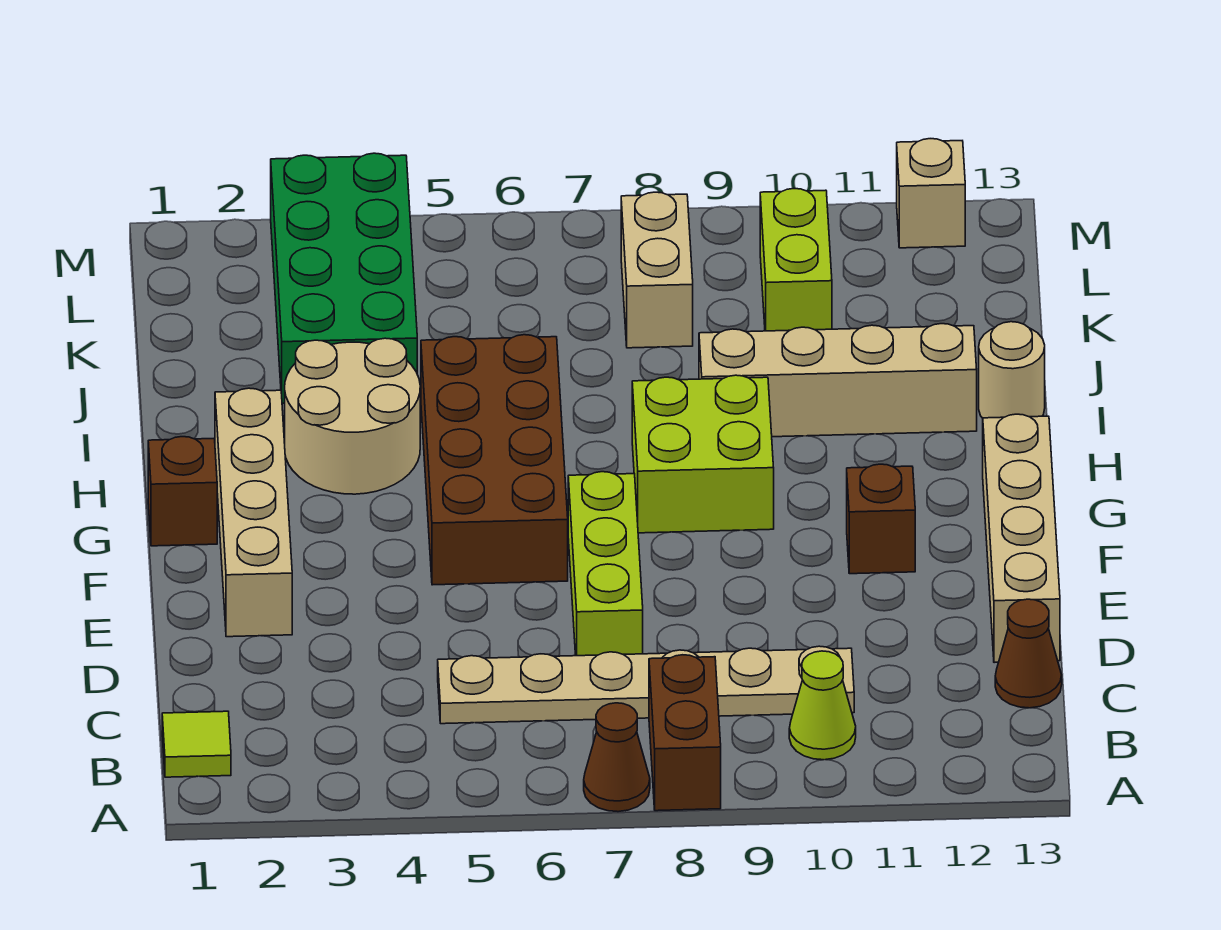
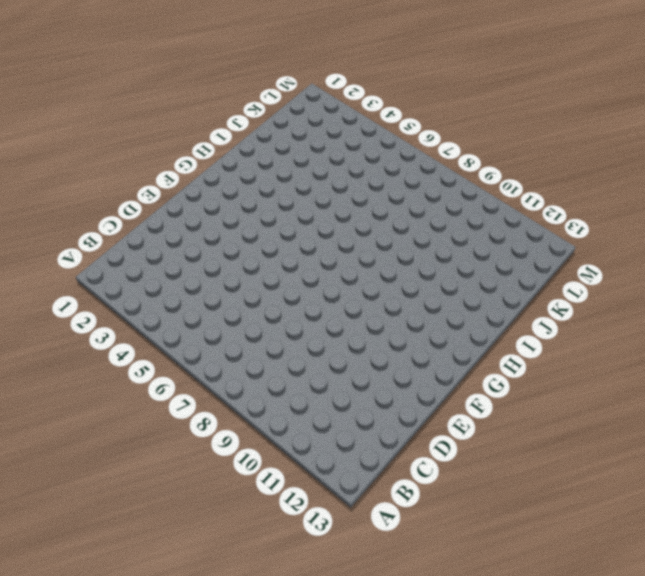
none -> brown 1x1 cone [584,703,650,812]
none -> brown 1x2 brick [649,655,721,811]
none -> lime 1x1 tile [162,711,231,777]

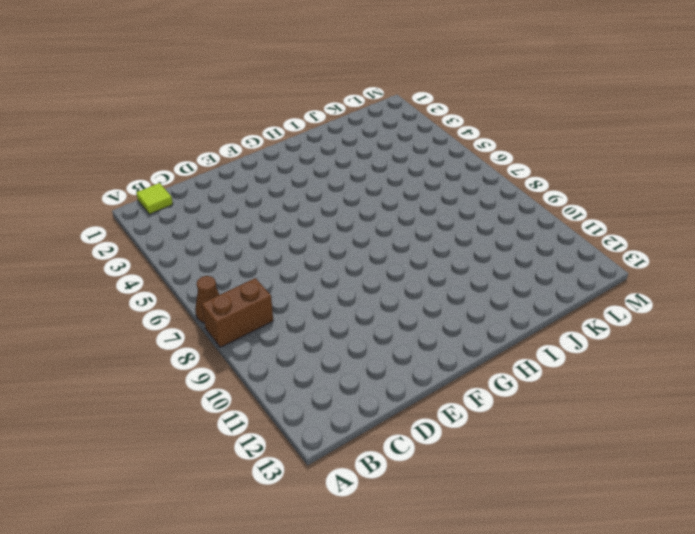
none -> lime 1x1 cone [789,651,856,760]
none -> tan 1x6 plate [438,646,854,724]
none -> brown 1x1 cone [995,599,1062,708]

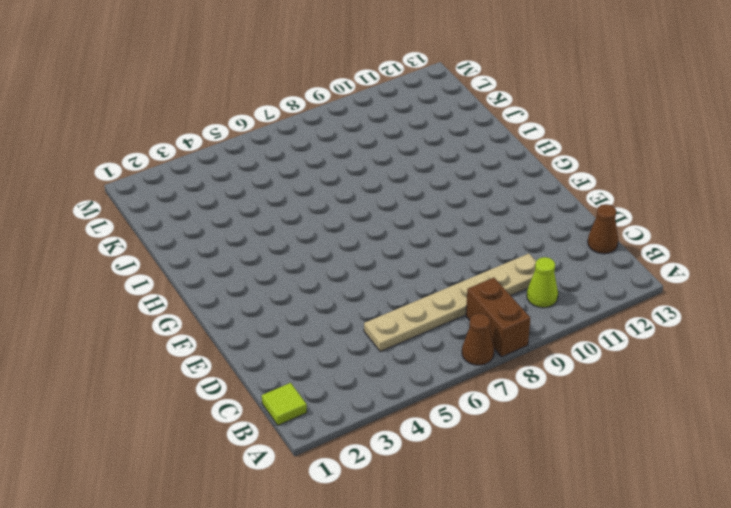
none -> lime 1x3 brick [568,472,643,656]
none -> tan 1x4 brick [983,414,1060,663]
none -> tan 1x4 brick [215,388,292,637]

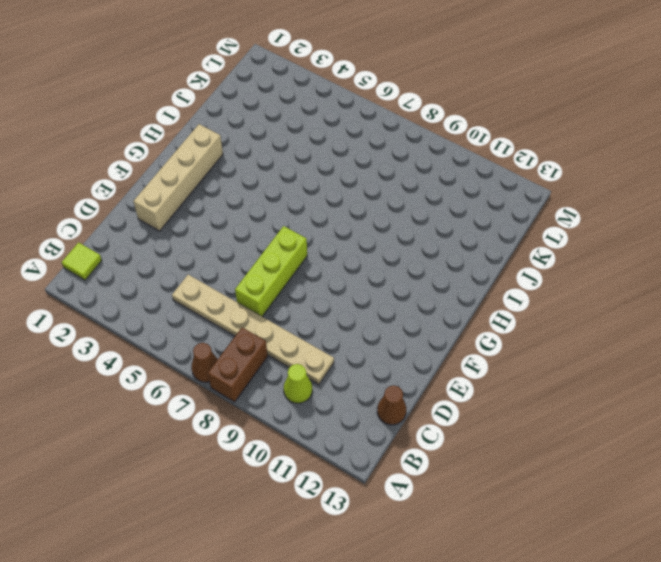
none -> tan 1x4 brick [983,414,1060,663]
none -> brown 2x4 brick [421,335,568,585]
none -> brown 1x1 brick [847,464,915,574]

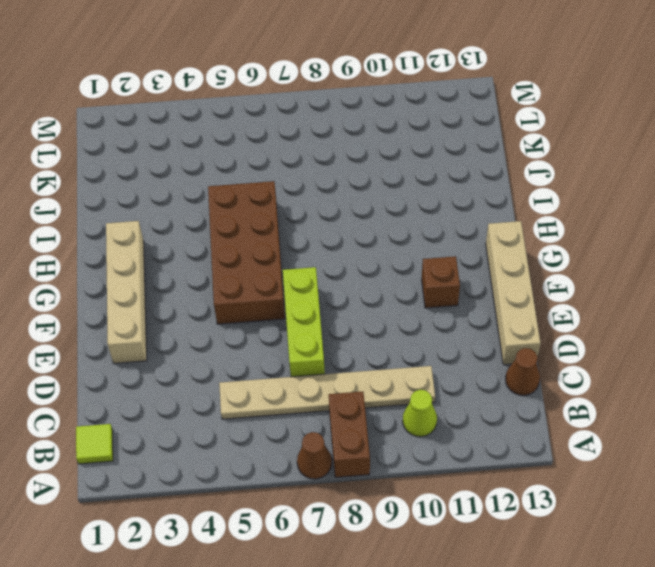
none -> brown 1x1 brick [148,437,217,546]
none -> lime 2x2 brick [632,375,774,533]
none -> tan 2x2 round brick [285,338,420,494]

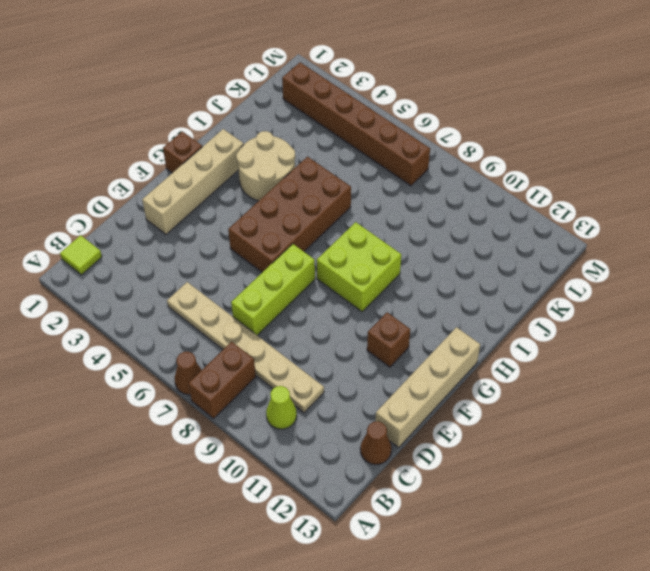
brown 1x6 brick [282,62,430,186] -> green 2x4 brick [271,153,417,403]
none -> tan 1x4 brick [699,324,977,437]
none -> tan 1x1 round brick [979,322,1045,418]
none -> tan 1x2 brick [621,192,693,348]

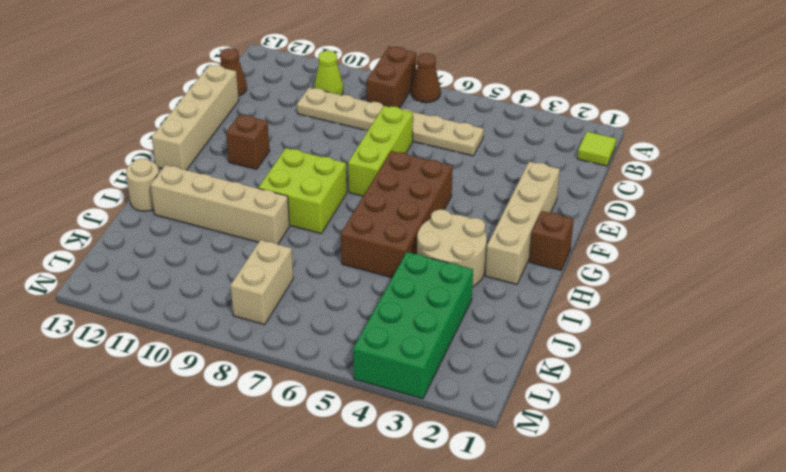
none -> lime 1x2 brick [760,189,832,331]
none -> tan 1x1 brick [897,139,965,248]

